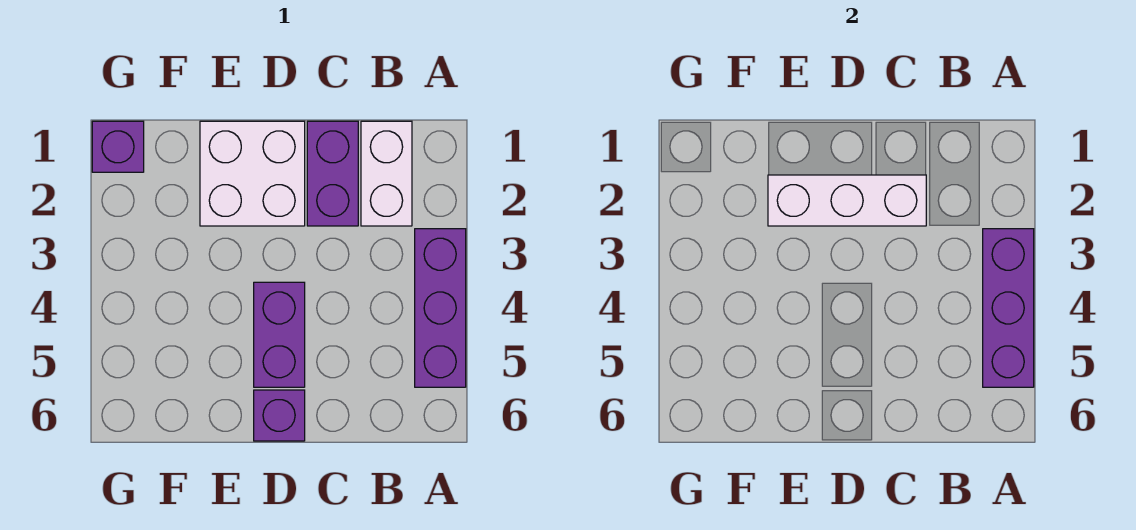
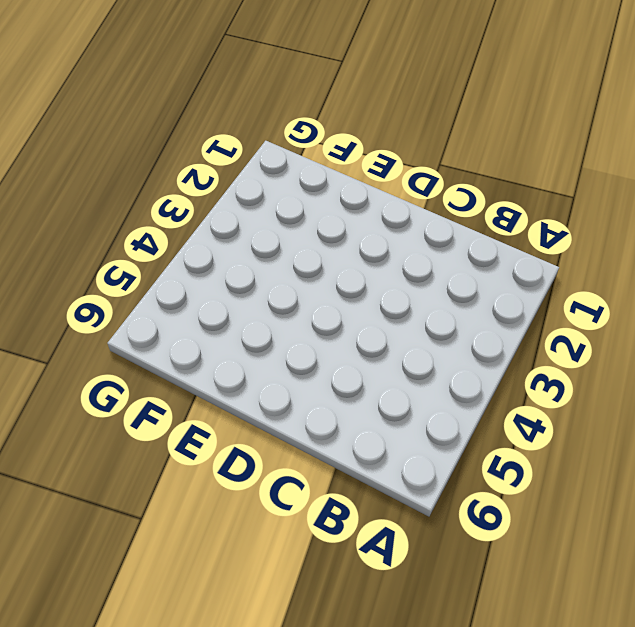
none -> purple 1x3 brick [415,229,466,387]
none -> white 1x2 brick [361,121,412,226]

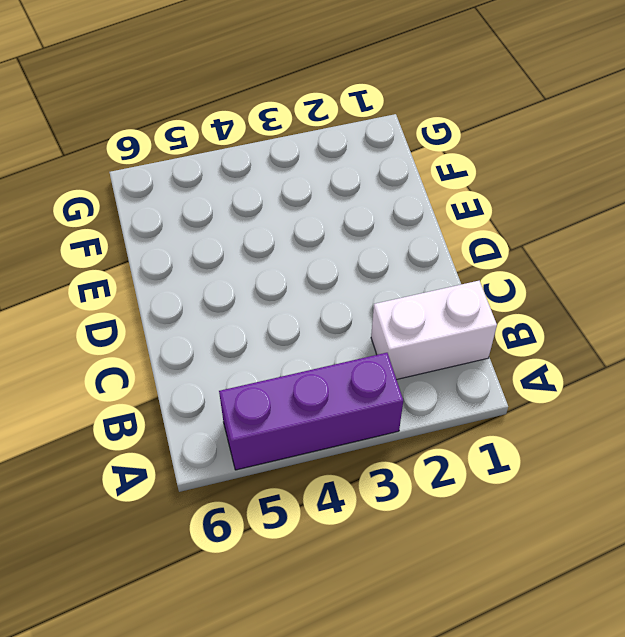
none -> purple 1x2 brick [307,121,358,226]
none -> white 2x2 brick [200,121,305,226]

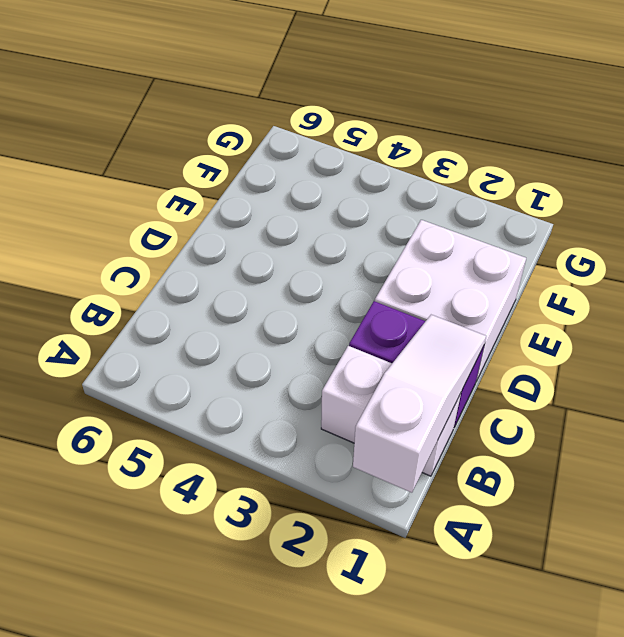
white 1x3 slope [353,315,486,493] -> none
none -> purple 1x3 brick [415,229,466,387]
none -> purple 1x2 brick [254,282,305,387]

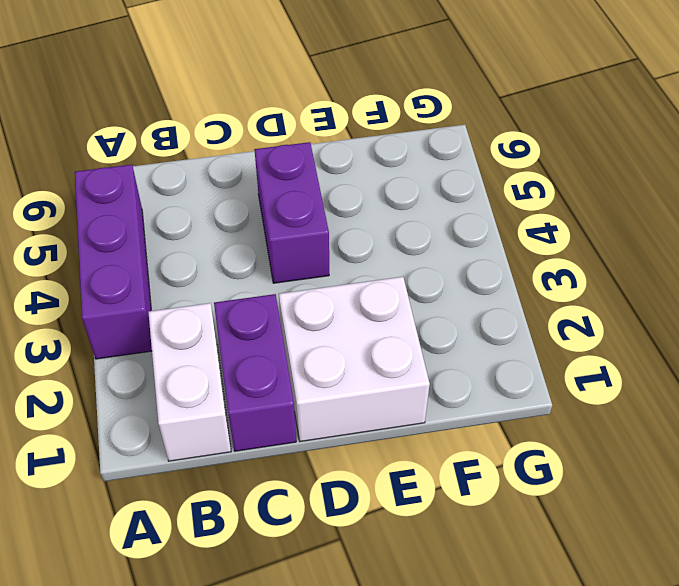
none -> purple 1x1 brick [254,390,305,441]
none -> purple 1x1 brick [92,121,144,172]

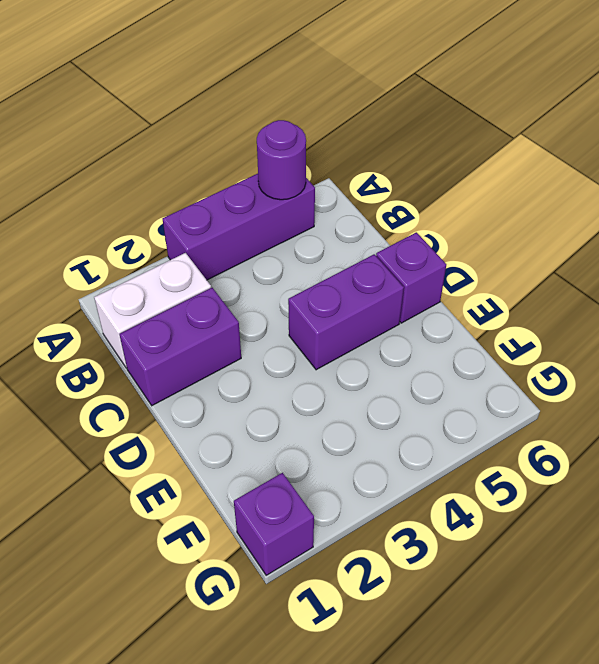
purple 1x1 round brick [257,120,306,200] -> purple 1x3 brick [983,229,1034,387]
none -> white 2x2 brick [200,121,305,226]
none -> white 1x3 brick [768,175,926,226]

